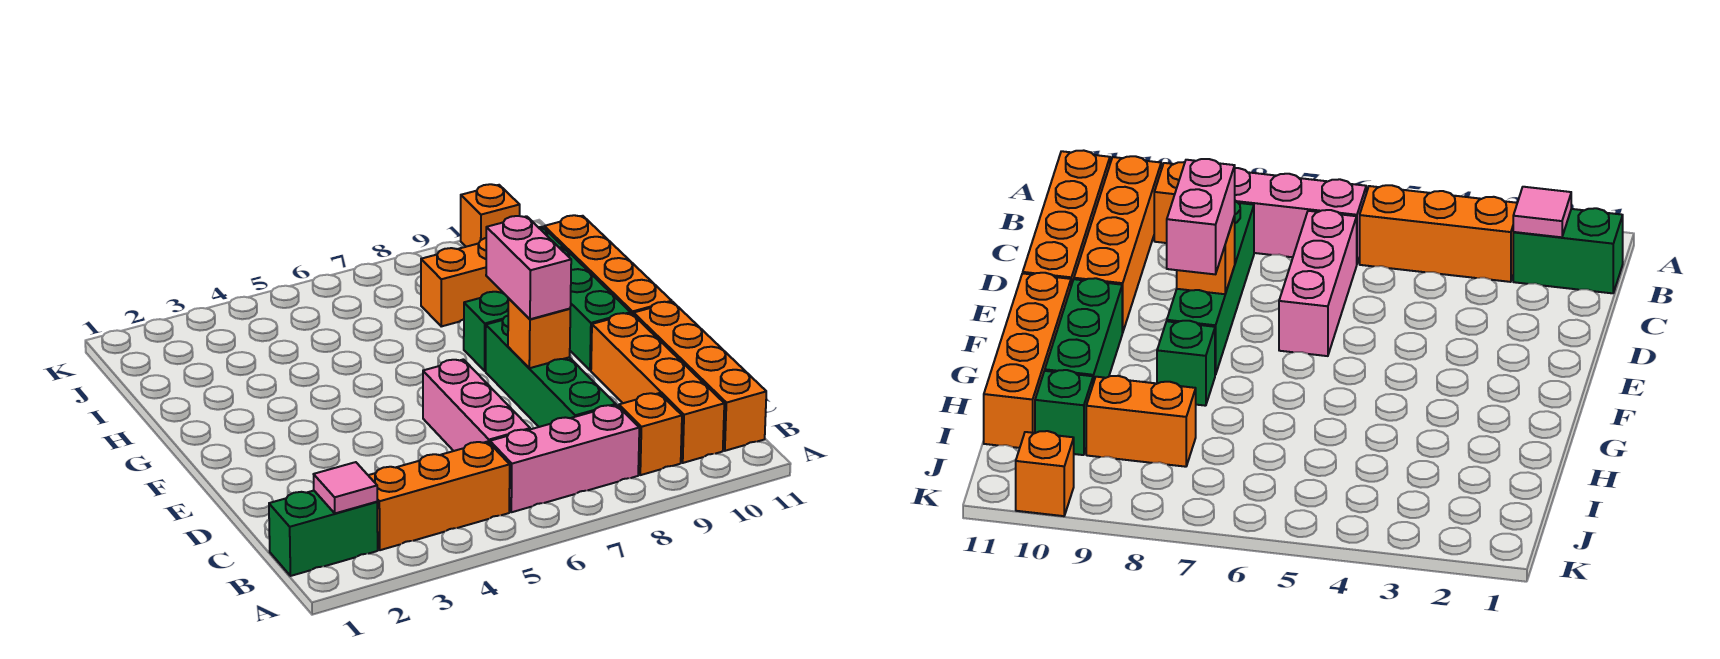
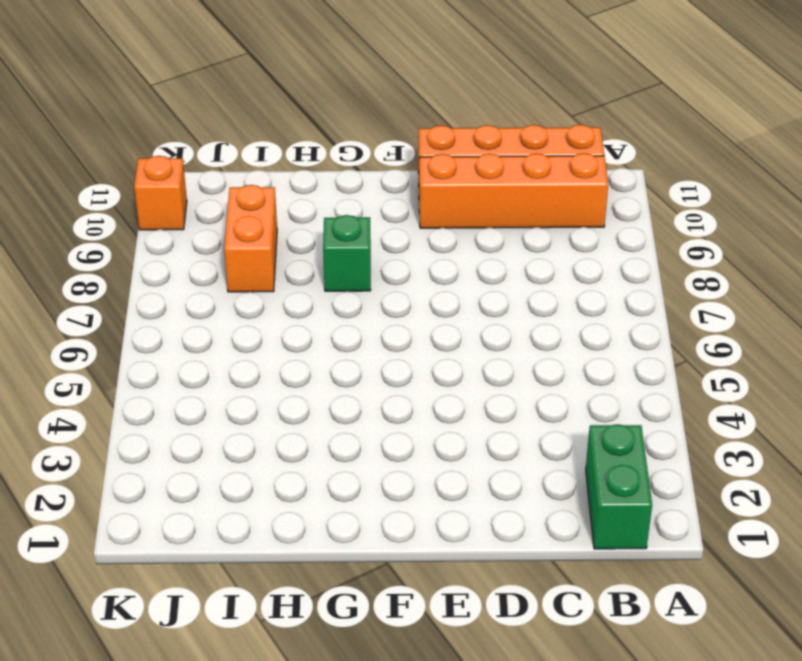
none -> orange 1x3 brick [368,442,510,550]
none -> pink 1x3 brick [490,405,639,512]
none -> orange 1x1 brick [619,393,682,475]

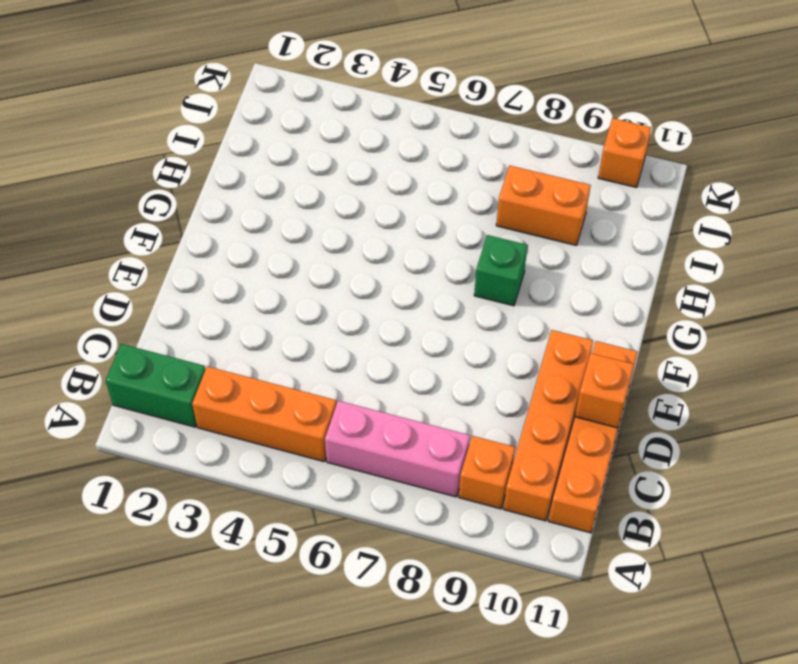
orange 1x1 brick [575,353,634,428] -> orange 1x1 brick moved to [508,298,570,368]
none -> pink 1x3 brick [423,359,530,451]
none -> green 1x4 brick [486,316,616,427]
none -> green 1x3 brick [560,248,630,370]

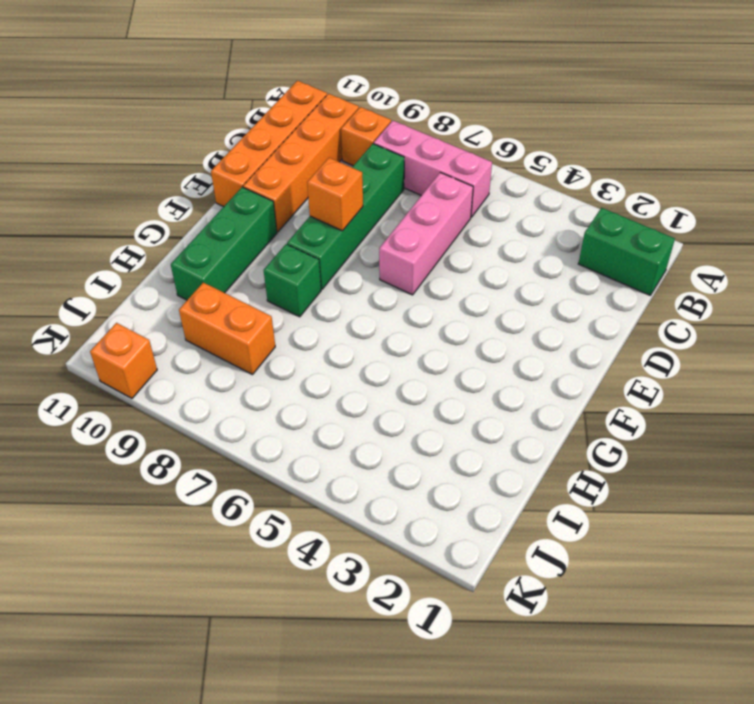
none -> orange 1x3 brick [368,442,510,550]
none -> orange 1x4 brick [544,215,672,315]
none -> green 1x1 brick [1035,370,1093,455]

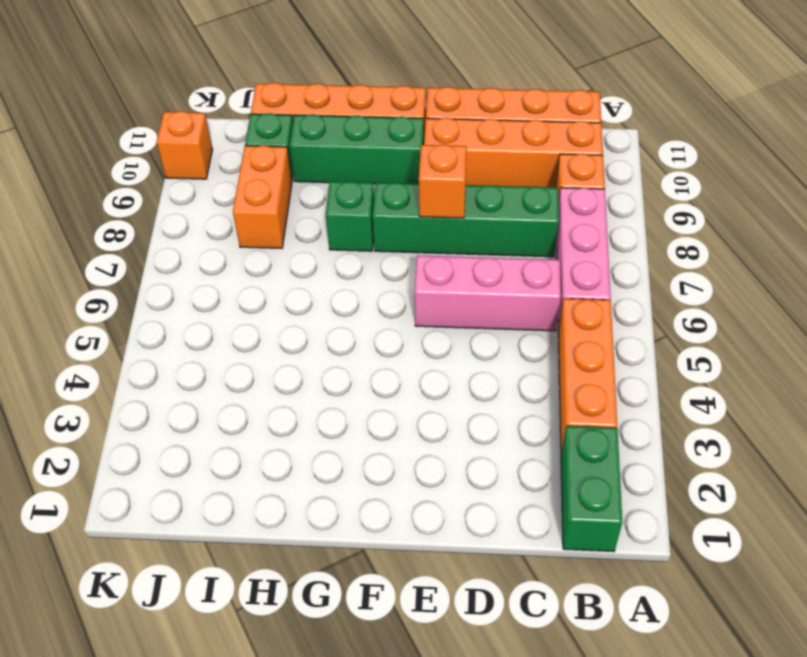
none -> pink 1x1 tile [314,462,377,513]
none -> pink 1x2 brick [486,216,571,319]

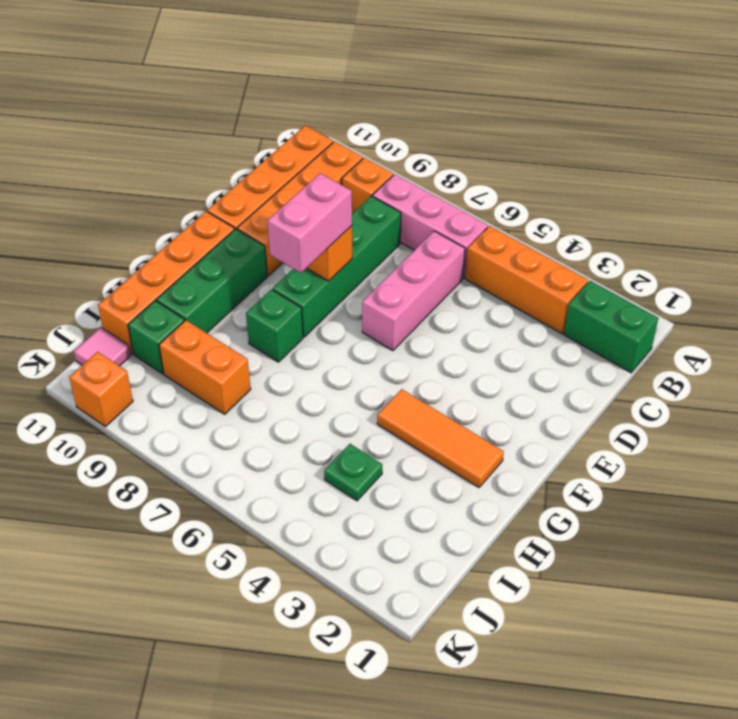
orange 1x3 tile [377,389,504,488] -> none
green 1x1 plate [324,444,382,501] -> none
pink 1x1 tile [74,328,131,366] -> pink 1x1 tile moved to [314,462,377,513]

